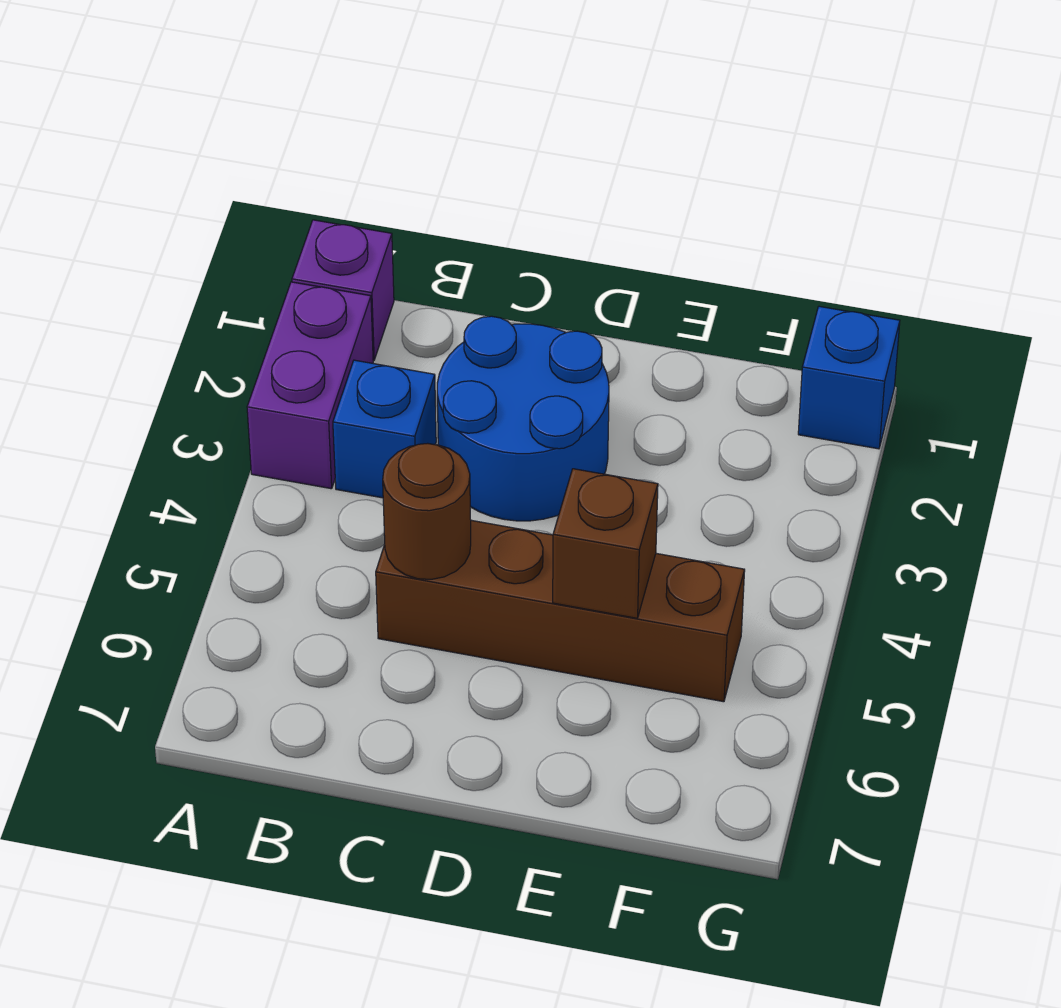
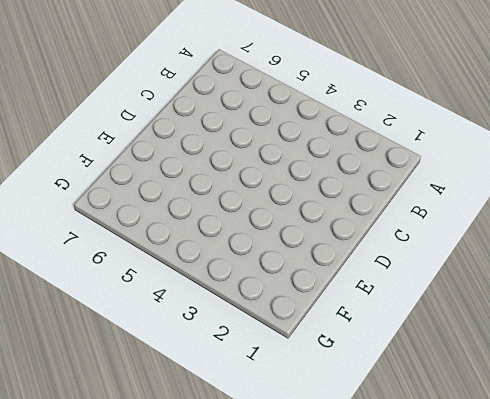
none -> purple 1x1 brick [292,220,394,361]
none -> purple 1x2 brick [247,282,373,489]

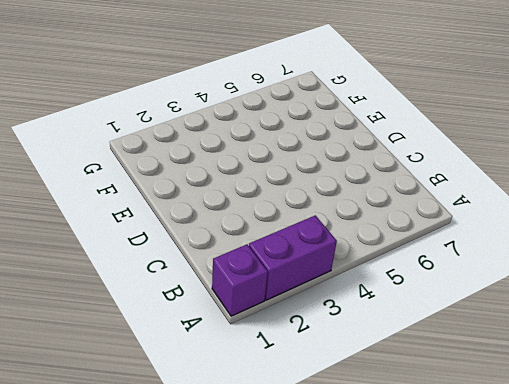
none -> blue 1x1 brick [333,360,436,498]
none -> blue 2x2 round brick [437,316,609,521]

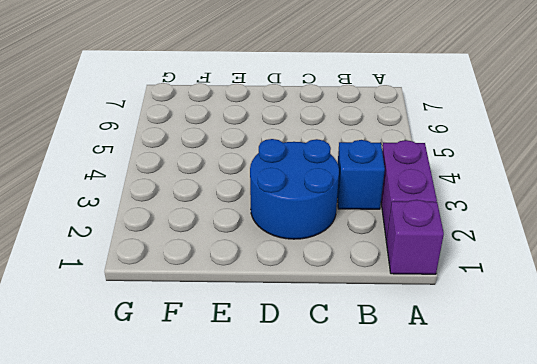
none -> brown 1x4 brick [376,520,745,702]
none -> blue 1x1 brick [798,306,900,449]

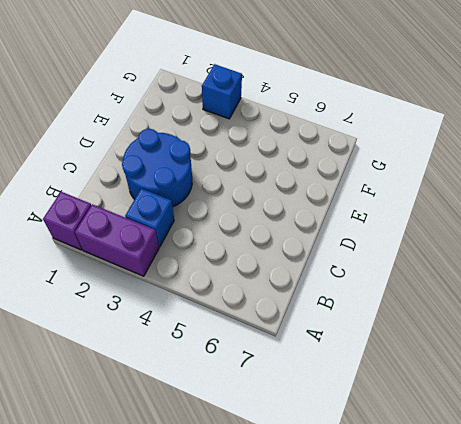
blue 1x1 brick [202,64,242,119] -> blue 1x1 brick moved to [798,306,900,449]
none -> brown 1x4 brick [376,520,745,702]
none -> brown 1x1 round brick [383,443,471,579]

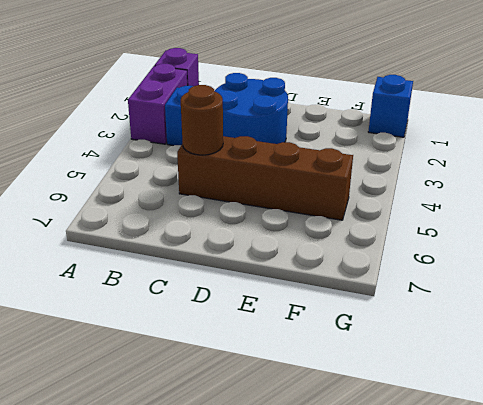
none -> brown 1x1 brick [553,469,658,618]

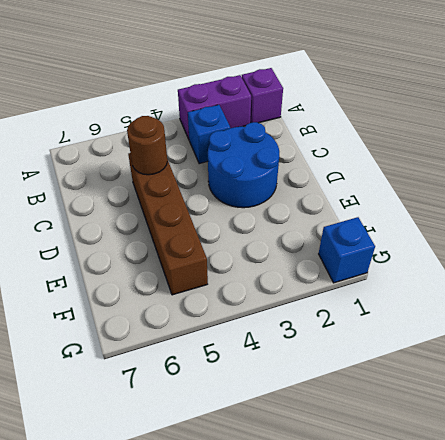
none -> brown 1x1 brick [553,469,658,618]

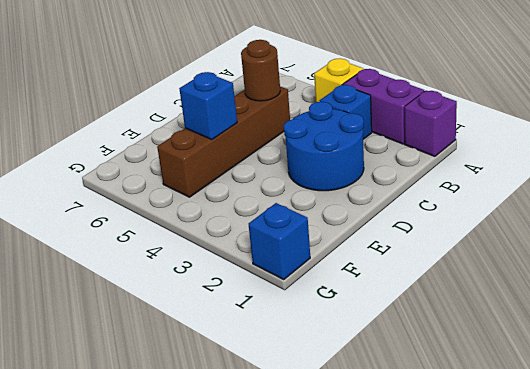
yellow 1x1 brick [314,59,363,102] -> none
blue 1x1 brick [179,72,237,139] -> brown 1x1 brick [553,469,658,618]

